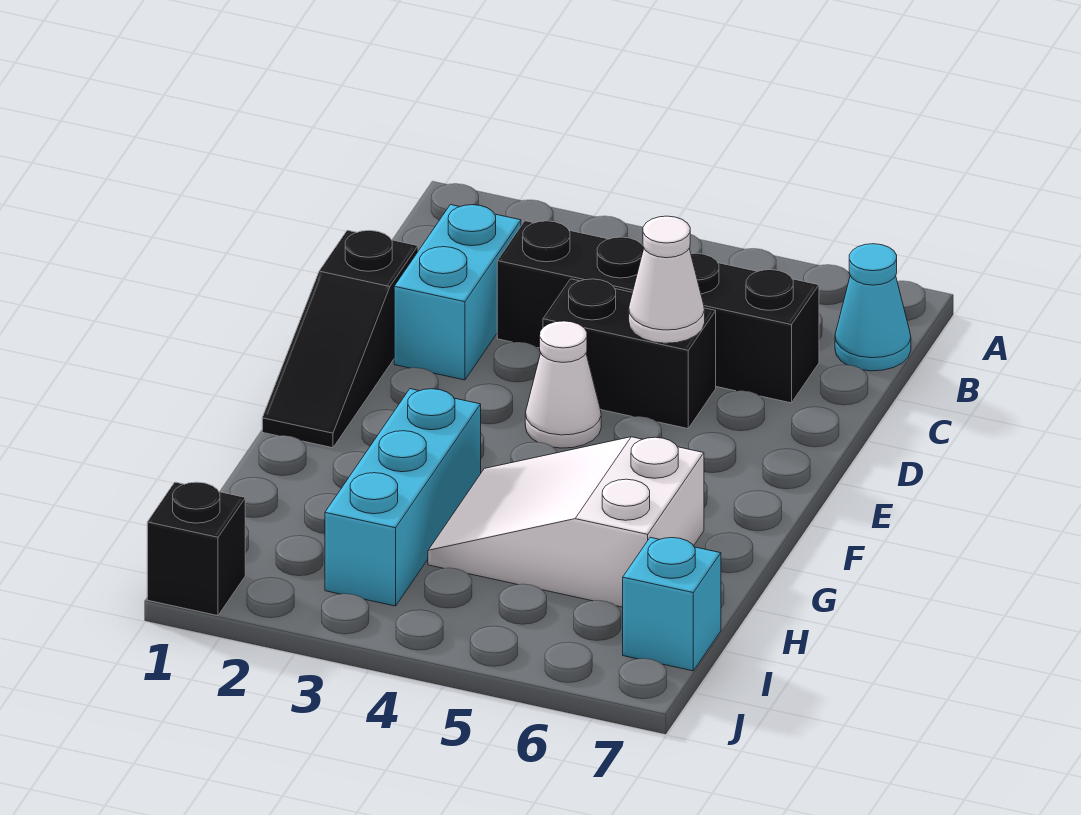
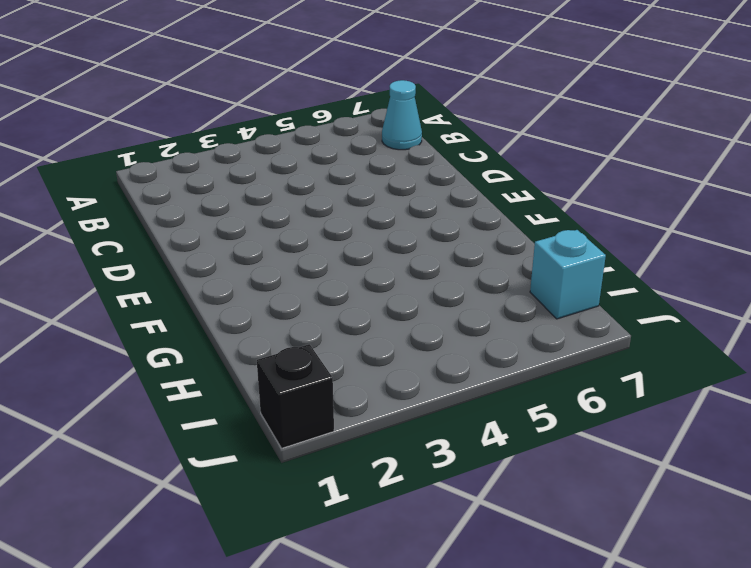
none -> cyan 1x2 brick [394,205,521,380]
none -> black 1x4 brick [497,221,819,403]

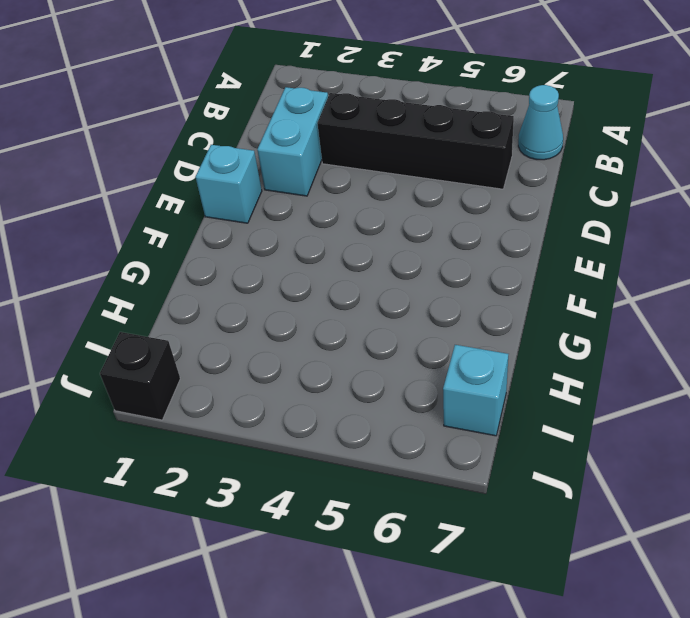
cyan 1x1 brick [196,145,262,223] -> black 1x3 slope [262,230,418,448]
none -> black 1x2 brick [543,279,716,429]
none -> white 1x1 cone [525,321,601,448]

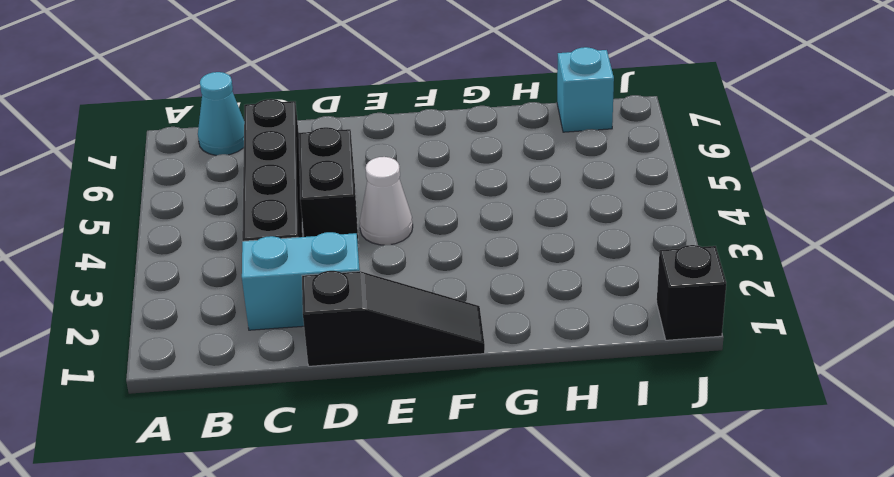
none -> cyan 1x3 brick [325,389,481,606]
none -> white 2x3 slope [428,437,704,607]

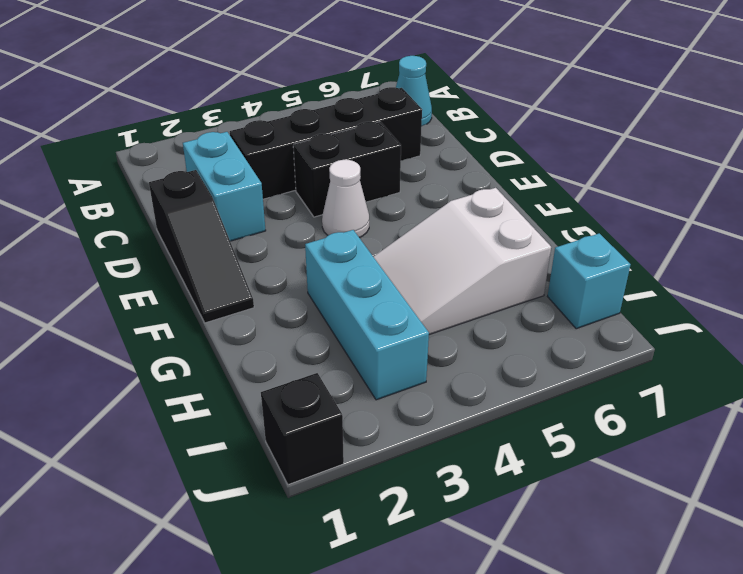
none -> white 1x1 cone [629,216,705,343]

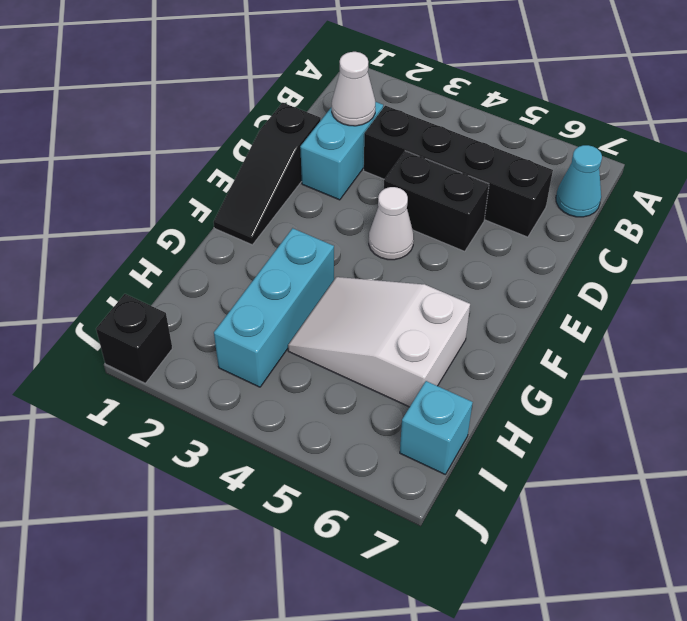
white 1x1 cone [332,52,375,126] -> white 1x1 cone moved to [629,216,705,343]

